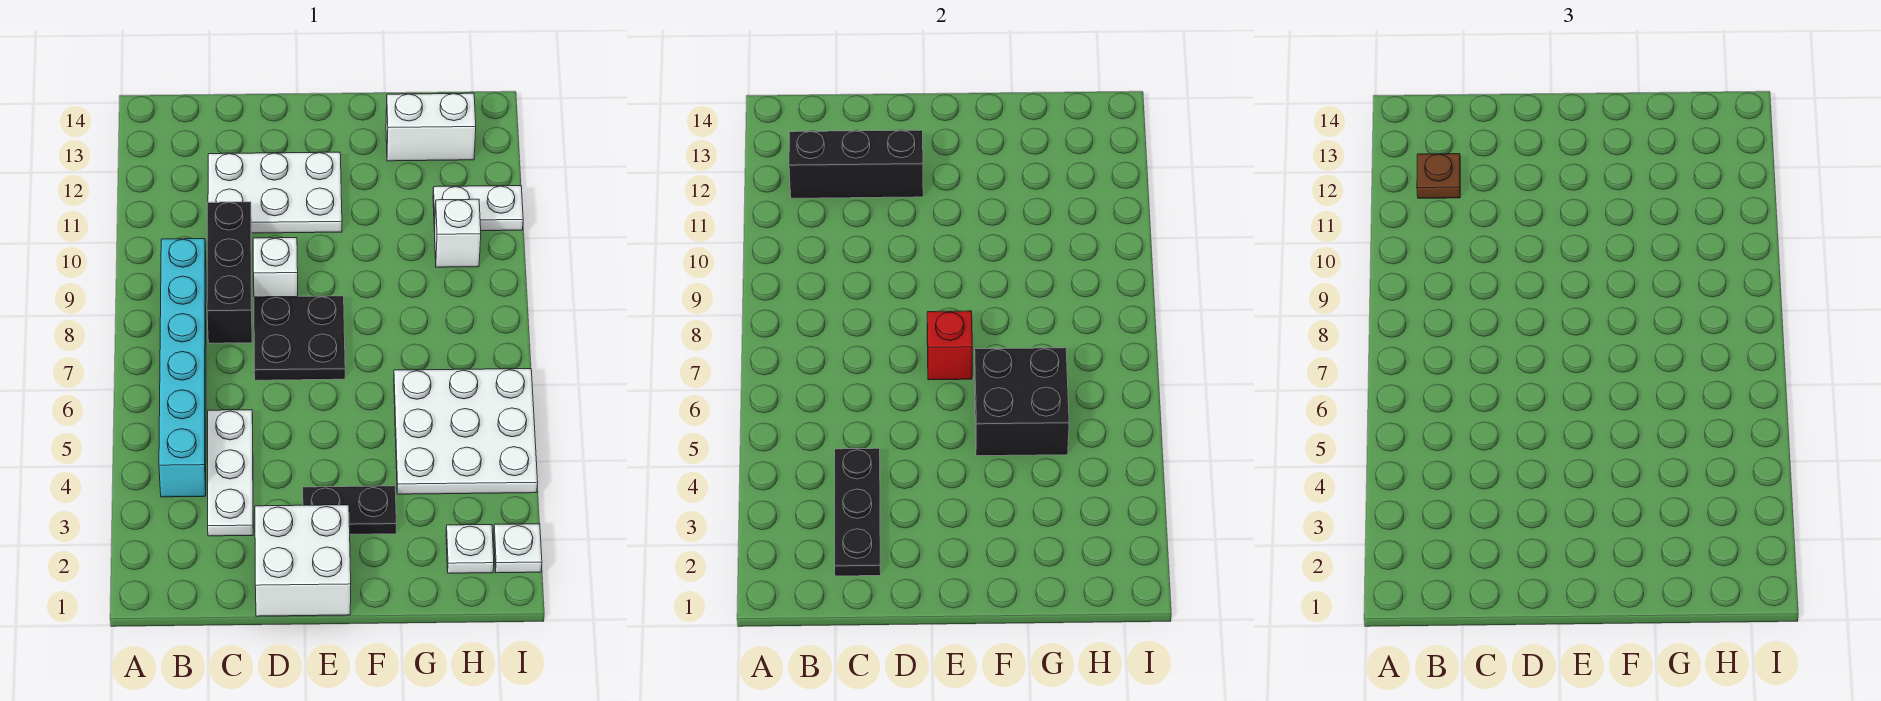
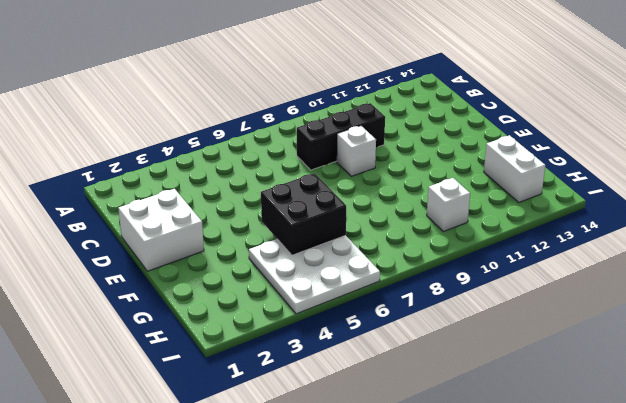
none -> cyan 1x6 brick [159,239,206,497]
none -> white 1x3 plate [208,410,253,536]
none -> white 2x3 plate [208,152,342,233]

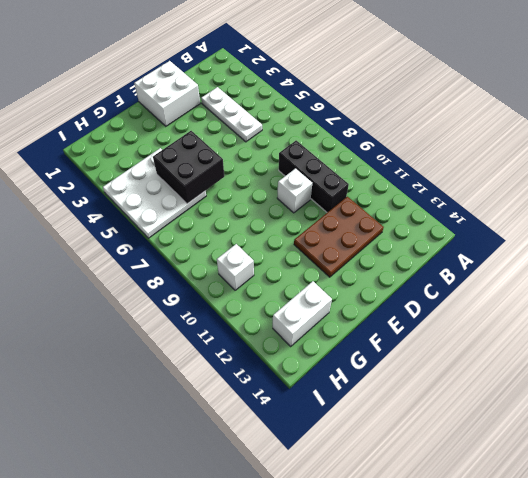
brown 2x3 plate [294,197,384,277] -> white 2x3 plate [208,152,342,233]
none -> cyan 1x6 brick [159,239,206,497]
none -> black 2x2 plate [254,296,345,380]
none -> black 1x2 plate [303,486,396,534]

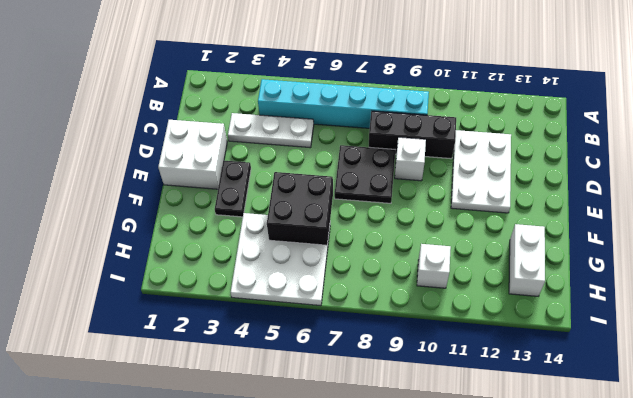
none -> white 1x1 plate [446,525,494,573]
none -> white 1x2 plate [433,186,523,231]
none -> white 1x1 plate [494,524,542,573]

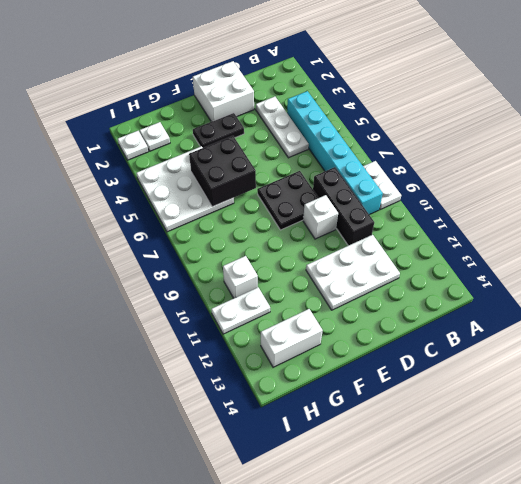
white 1x2 plate [363,161,401,210] -> none
none -> black 1x3 brick [789,130,923,198]
none -> black 1x3 plate [835,448,881,576]
none -> red 1x1 brick [927,311,972,380]

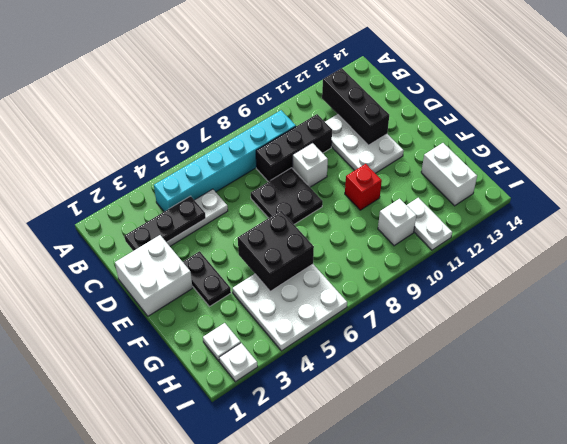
red 1x1 brick [345,164,382,210] -> red 1x1 brick moved to [927,311,972,380]
none -> brown 1x1 plate [1417,154,1460,198]

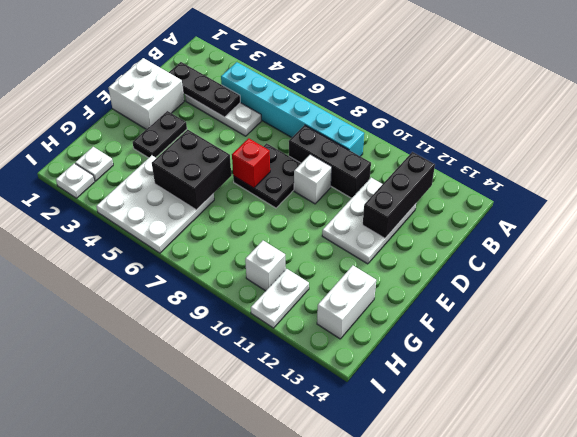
none -> brown 1x1 plate [1417,154,1460,198]

